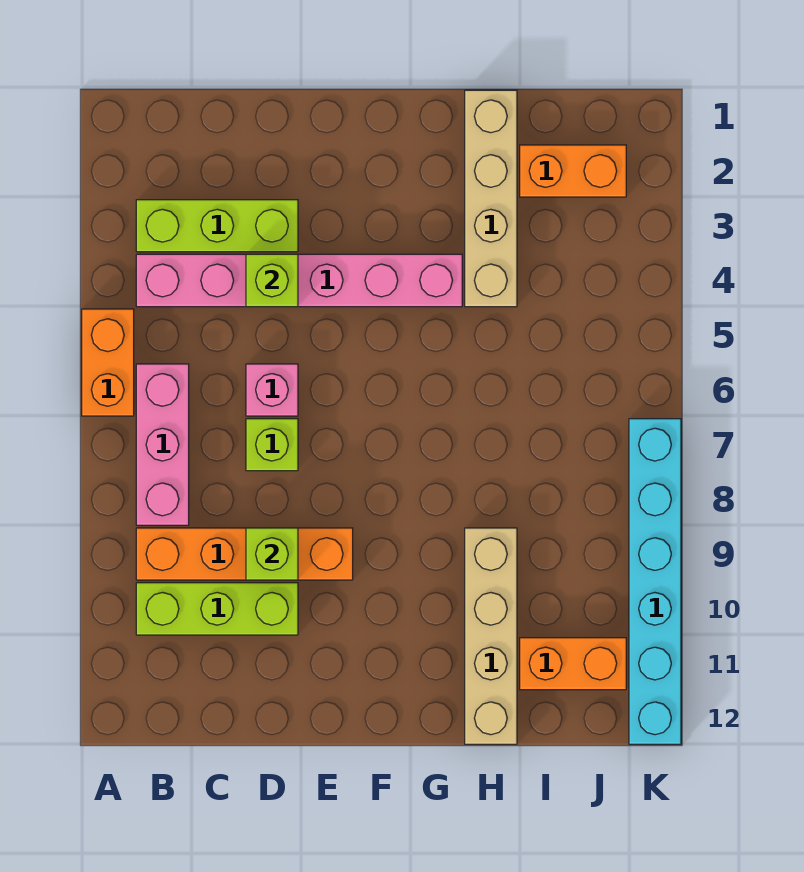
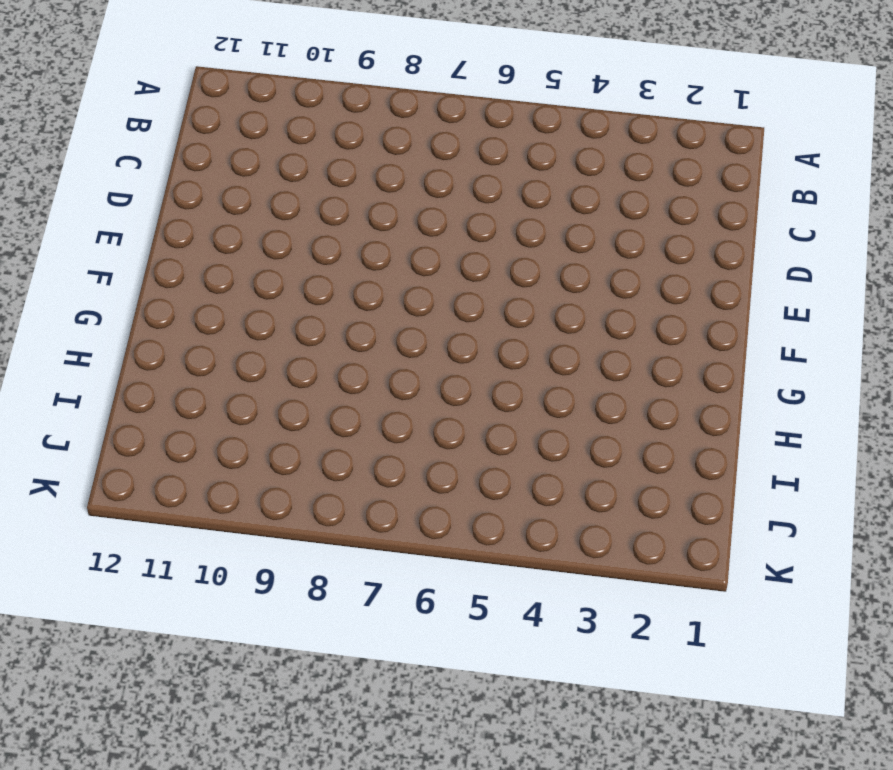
none -> orange 1x2 brick [82,309,134,416]
none -> lime 1x3 brick [136,200,298,252]
none -> pink 1x6 brick [136,254,462,307]

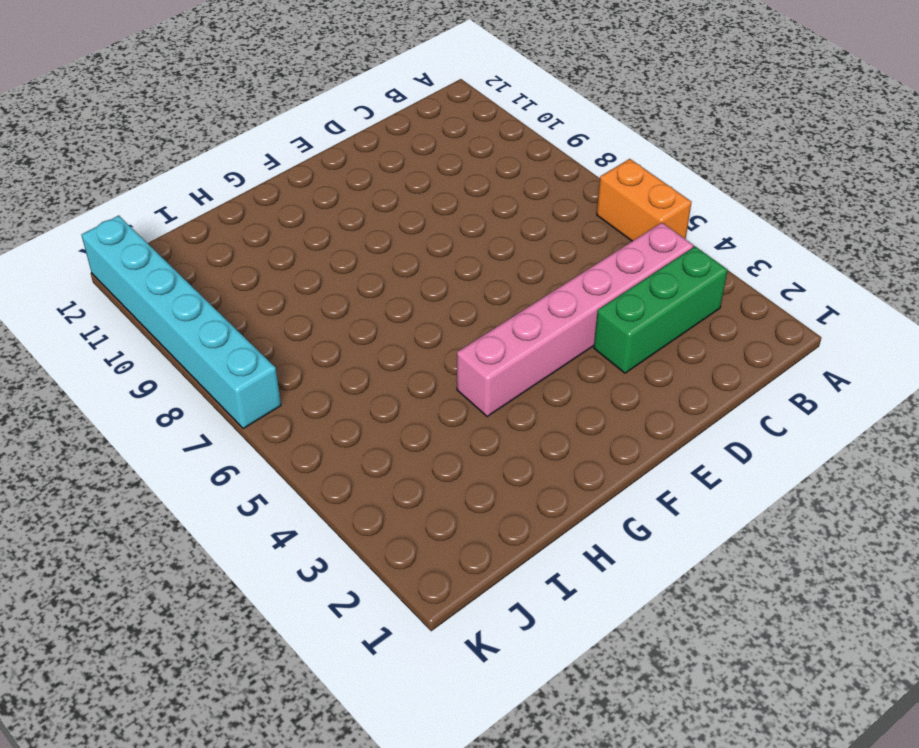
green 1x3 brick [594,247,728,373] -> lime 1x3 brick [136,200,298,252]
none -> pink 1x3 brick [136,364,189,525]
none -> orange 1x4 brick [136,528,353,580]
none -> lime 1x3 brick [136,583,298,635]

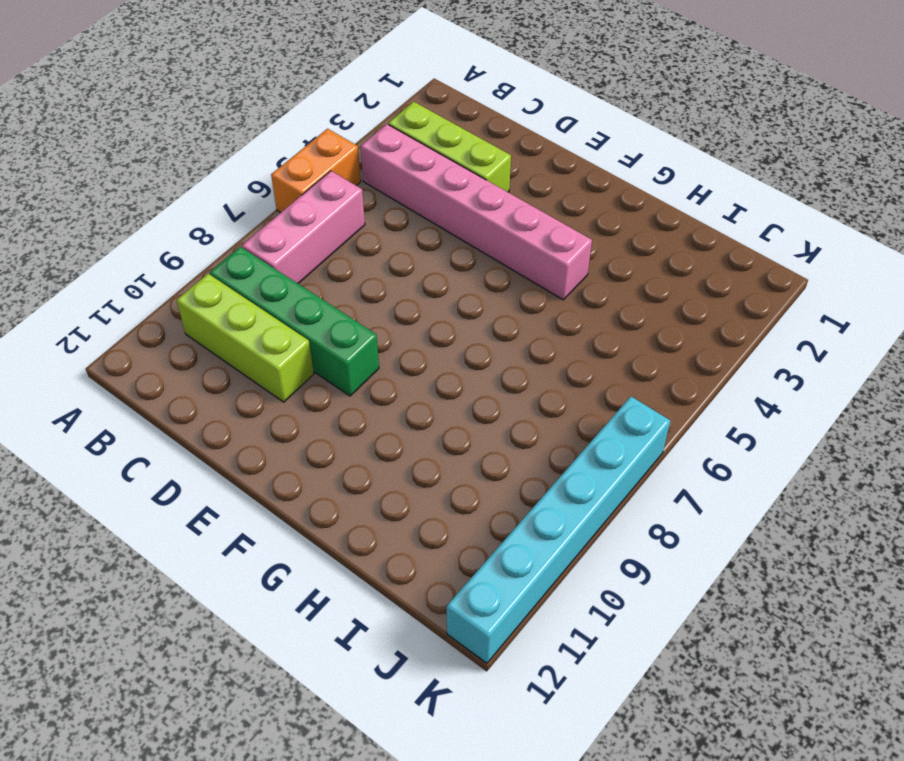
green 1x4 brick [210,247,379,396] -> orange 1x4 brick [136,528,353,580]
none -> pink 1x1 brick [246,364,298,416]
none -> lime 1x1 brick [246,419,298,471]
none -> tan 1x4 brick [465,90,517,307]

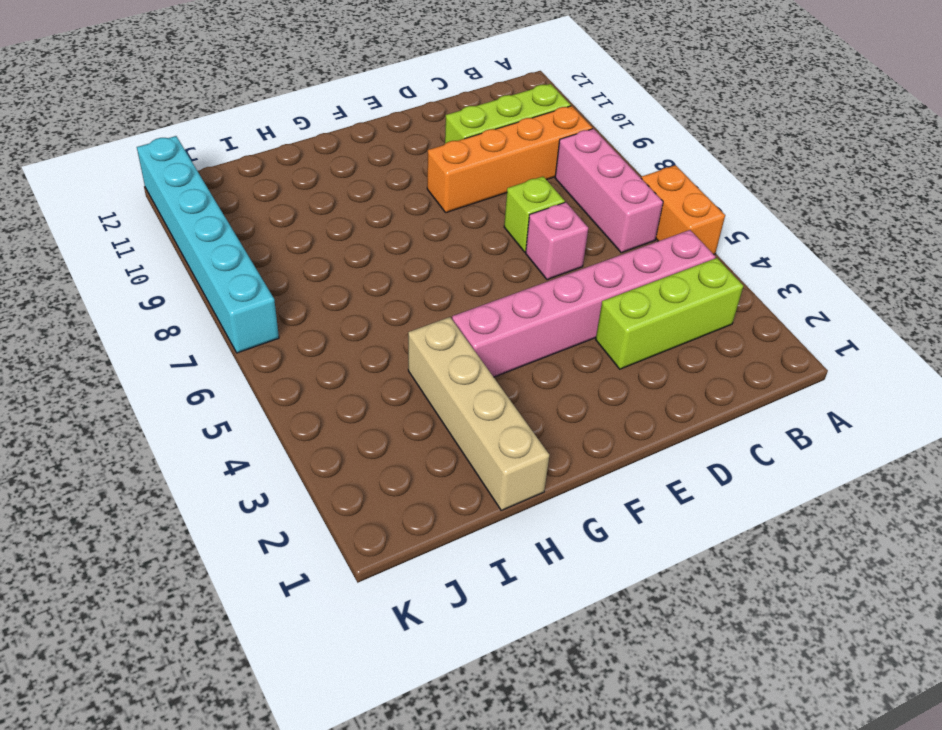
none -> tan 1x4 brick [465,528,517,744]
none -> orange 1x2 brick [520,145,626,197]
none -> orange 1x2 brick [520,638,626,690]

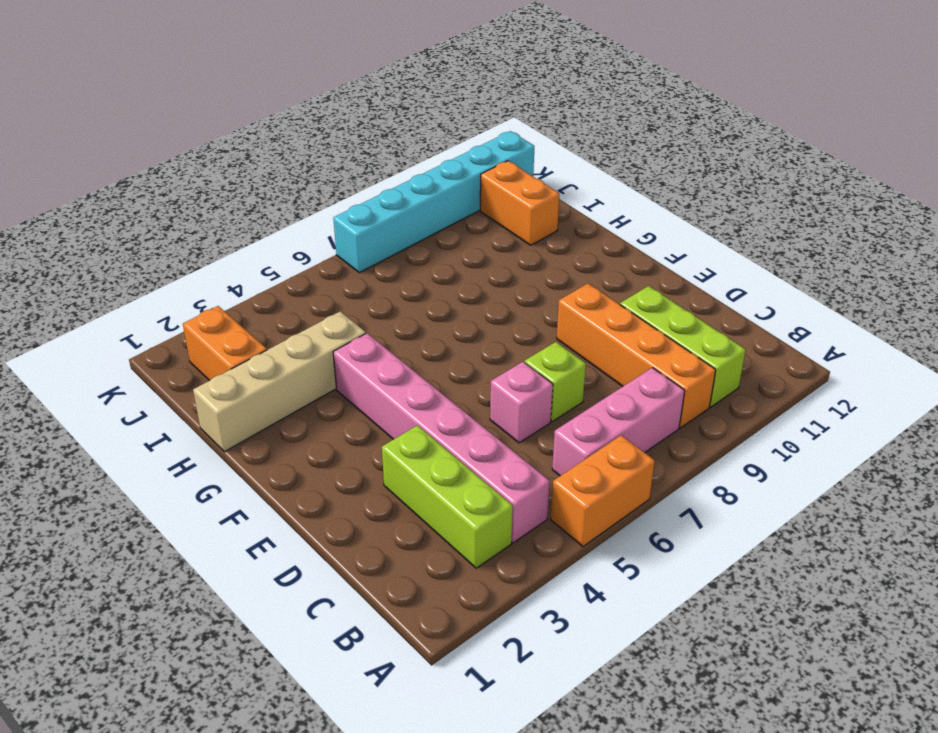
none -> tan 1x4 brick [465,528,517,744]
none -> lime 1x1 brick [246,254,298,307]
none -> lime 1x1 brick [246,528,298,580]

